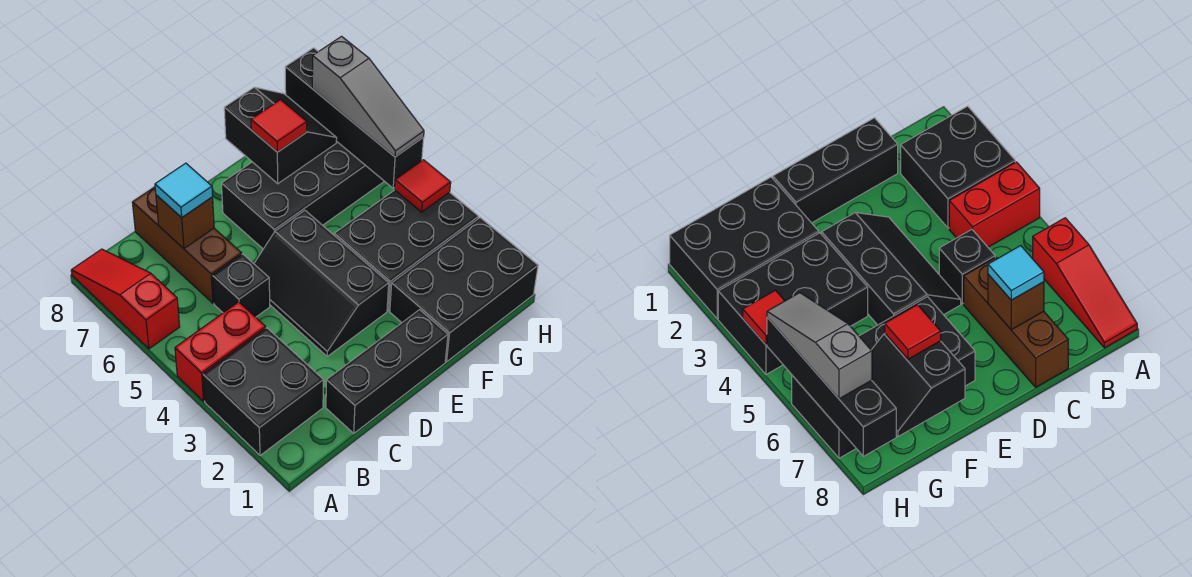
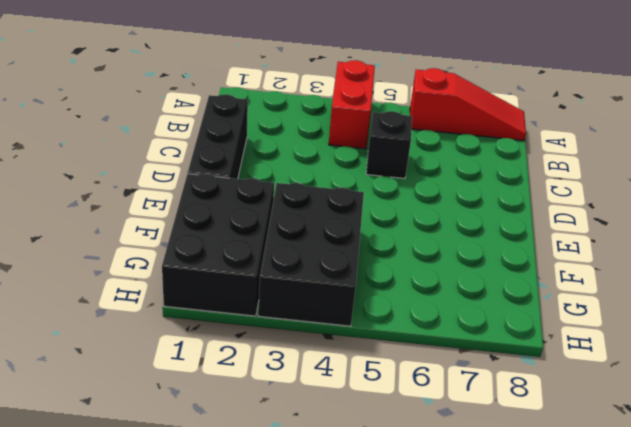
none -> black 2x2 brick [203,328,324,455]
none -> brown 1x3 brick [132,187,242,303]
none -> black 2x3 slope [254,210,389,356]

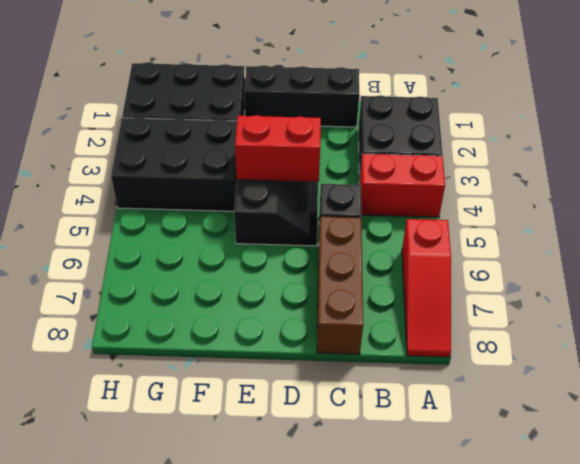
red 1x2 brick [235,115,321,182] -> none
none -> black 2x4 brick [221,141,384,249]
none -> brown 1x1 brick [156,195,214,249]
none -> black 2x2 slope [224,87,337,184]

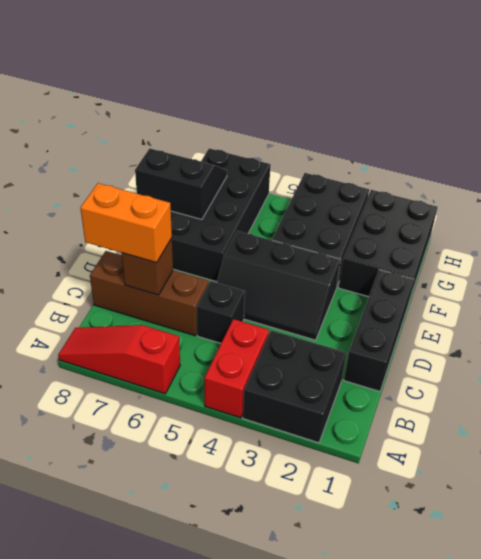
orange 1x2 brick [81,183,172,263] -> cyan 1x1 tile [155,163,213,218]
none -> red 1x1 tile [395,160,451,212]
none -> black 1x4 brick [285,48,424,188]
none -> red 1x1 tile [251,100,307,152]

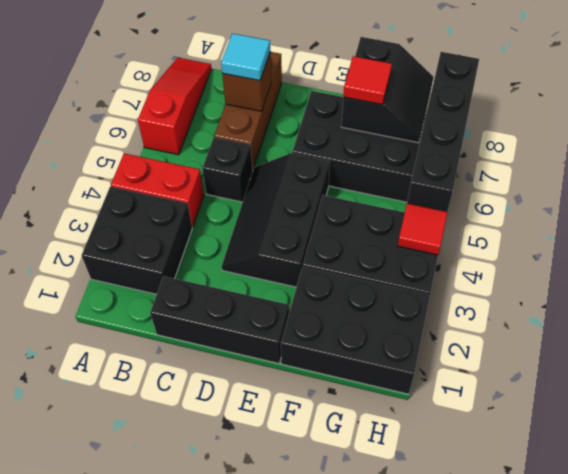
none -> grey 1x3 slope [312,36,424,157]

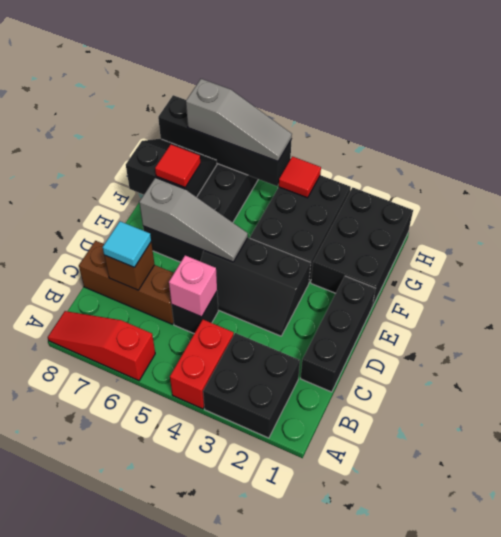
pink 1x1 brick [169,255,217,317] -> none
grey 1x3 slope [139,178,248,262] -> none

